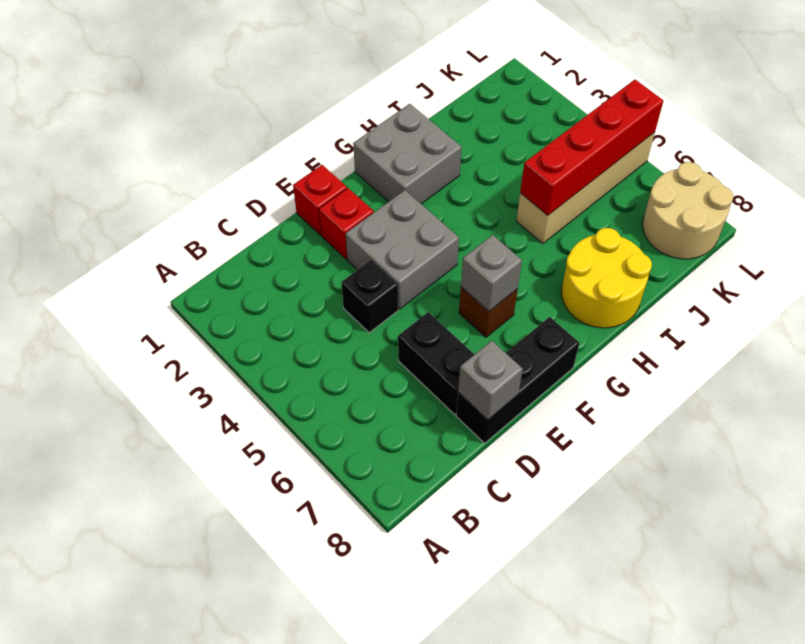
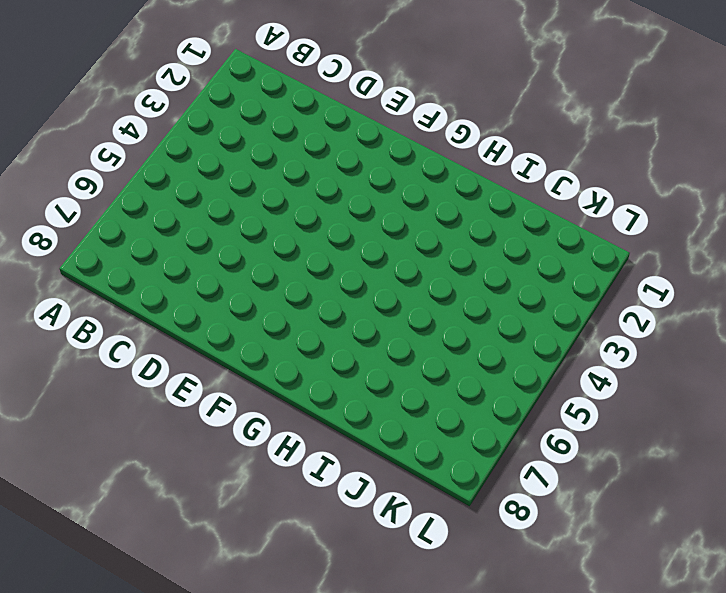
none -> black 1x1 brick [341,260,398,333]
none -> black 1x2 brick [398,312,475,414]
none -> black 1x3 brick [456,317,579,443]

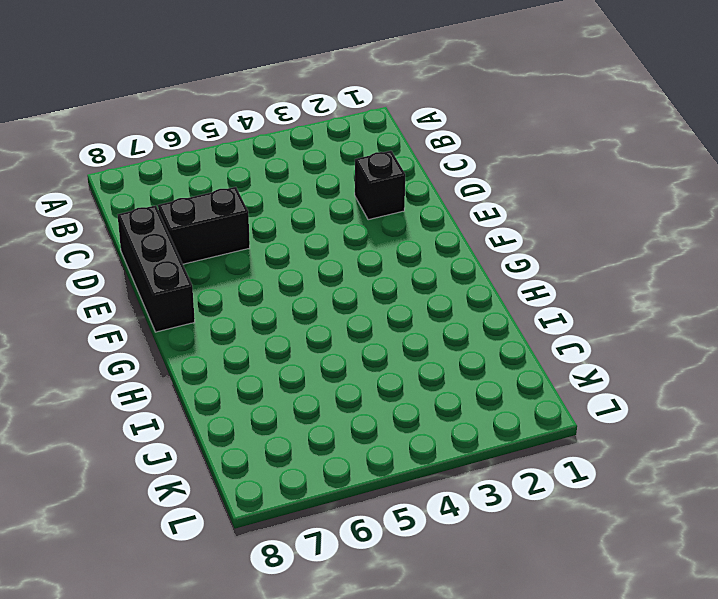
black 1x1 brick [355,151,405,220] -> black 1x1 brick moved to [341,260,398,333]
none -> red 1x1 brick [293,165,347,235]
none -> red 1x1 brick [319,188,374,259]
none -> grey 2x2 brick [346,190,459,309]

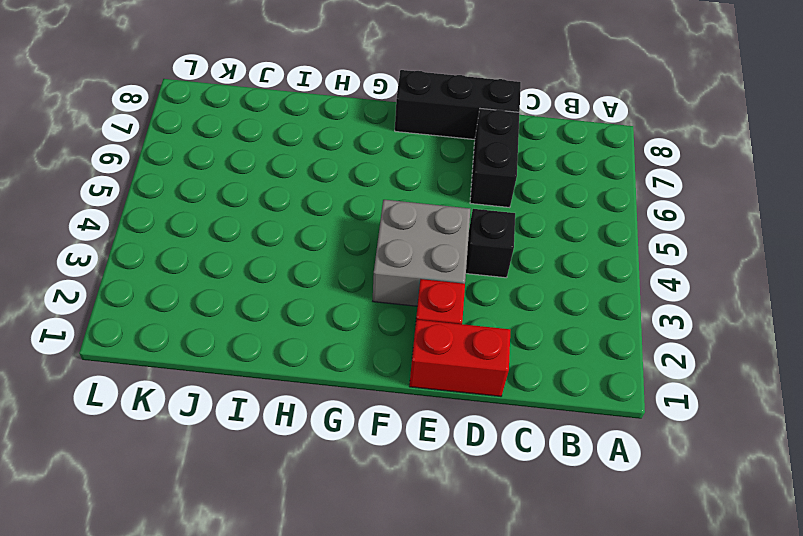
red 1x2 brick [409,320,510,396] -> red 1x1 brick [293,165,347,235]
none -> brown 1x1 brick [459,287,518,337]
none -> grey 2x2 brick [353,104,462,204]
none -> yellow 2x2 round brick [562,228,652,328]

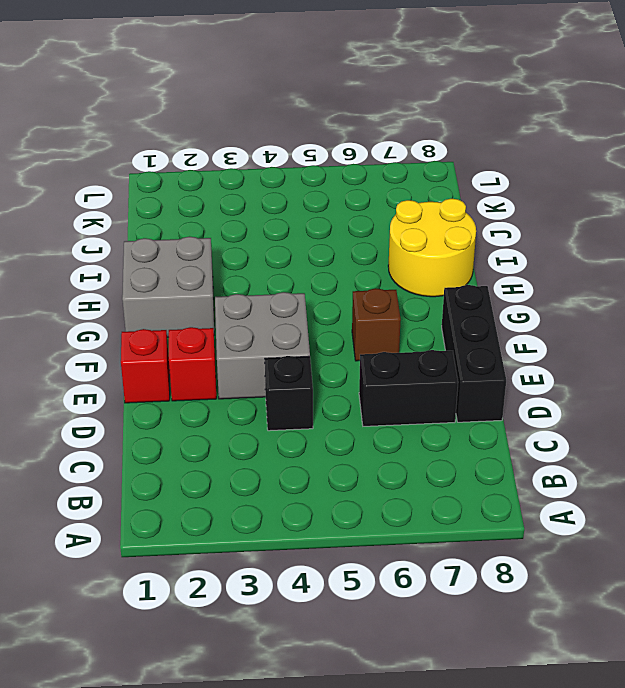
none -> tan 1x4 brick [516,132,655,244]
none -> tan 2x2 round brick [643,162,733,259]
none -> grey 1x1 brick [458,341,523,420]

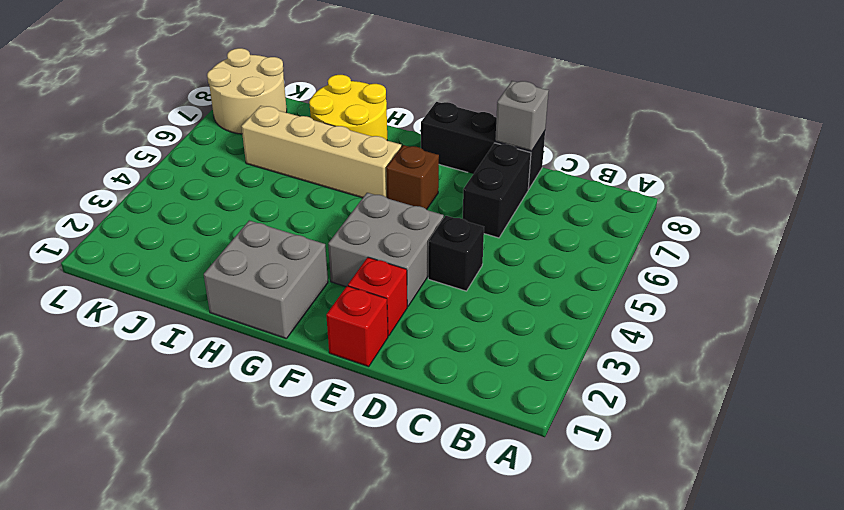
tan 1x4 brick [241,106,401,198] -> tan 1x4 brick moved to [516,132,655,244]
none -> grey 1x1 brick [461,235,522,311]
none -> red 1x4 brick [520,80,664,216]

